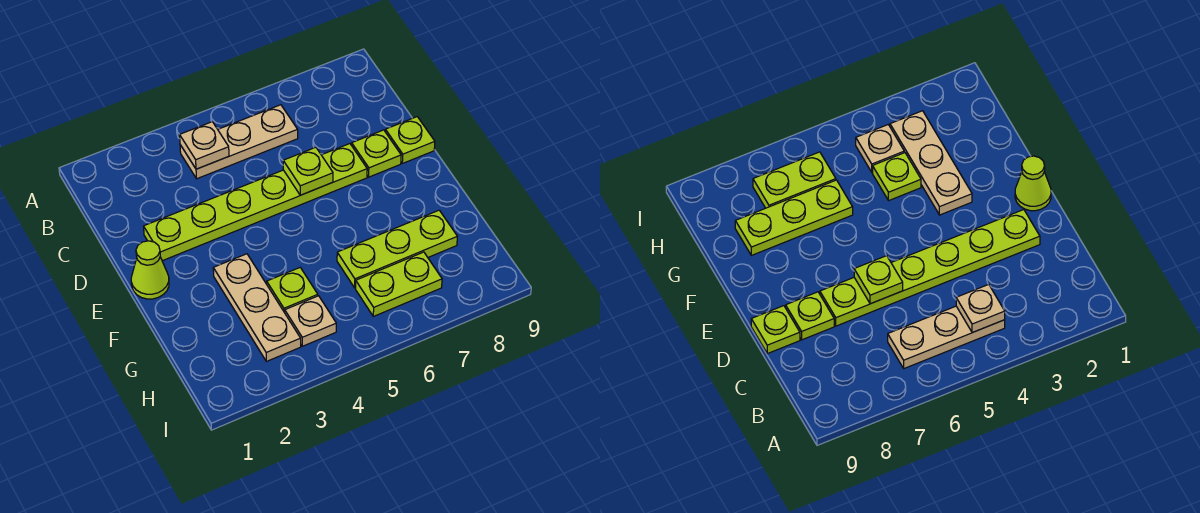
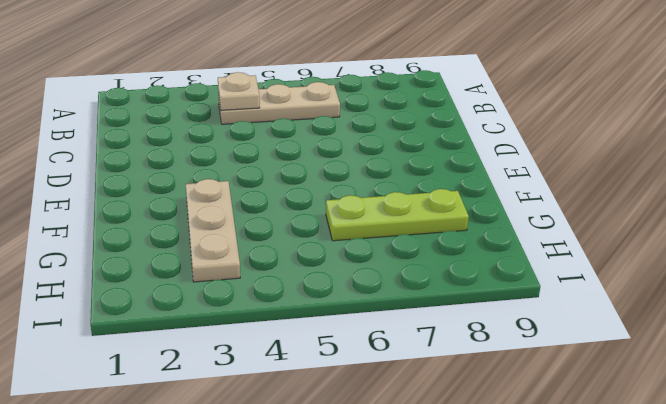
none -> lime 1x6 plate [144,144,367,261]
none -> lime 1x1 plate [352,130,401,177]
none -> lime 1x1 plate [385,117,435,163]

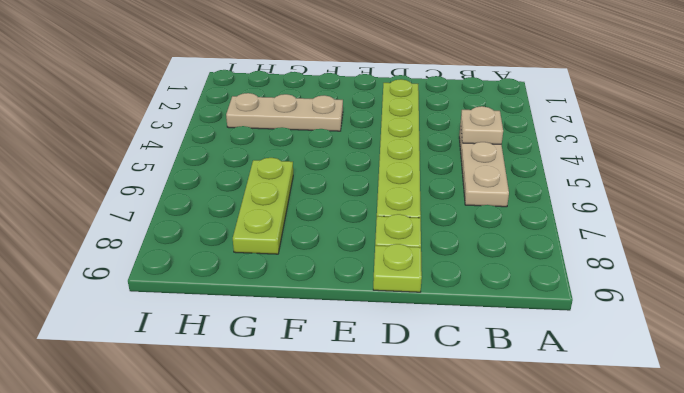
none -> lime 1x1 cone [131,241,169,299]
none -> lime 1x1 plate [267,268,318,313]
none -> tan 1x1 plate [285,296,336,346]

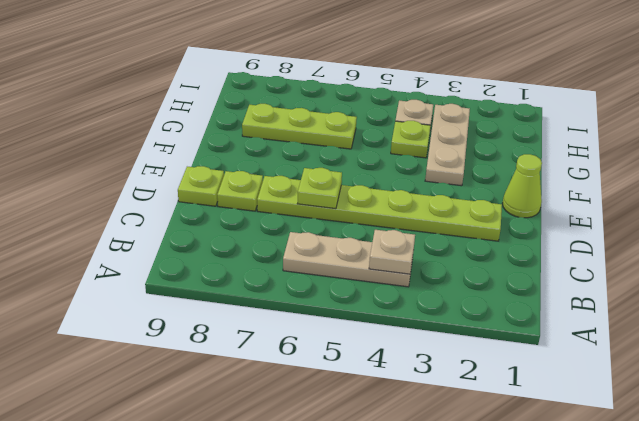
none -> lime 1x2 plate [356,252,442,316]

